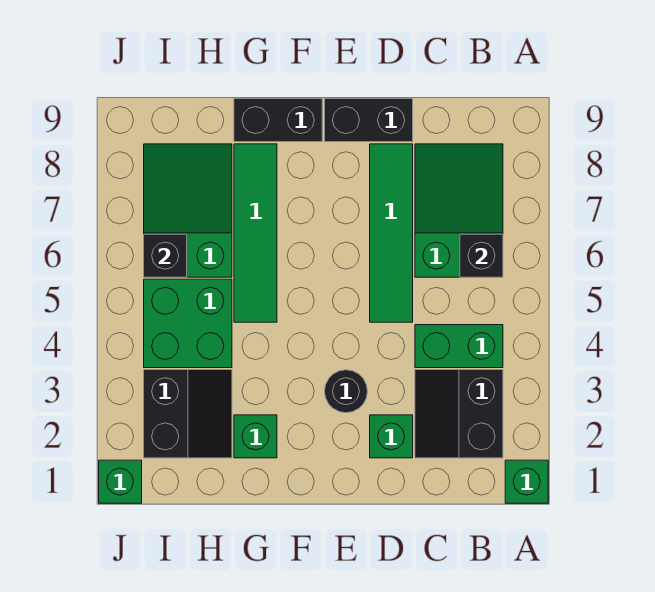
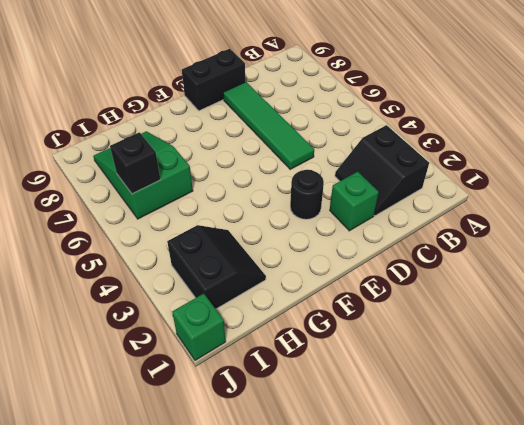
none -> green 1x1 brick [505,460,548,503]
none -> green 1x2 brick [415,325,503,368]
none -> green 2x3 slope [415,144,503,277]

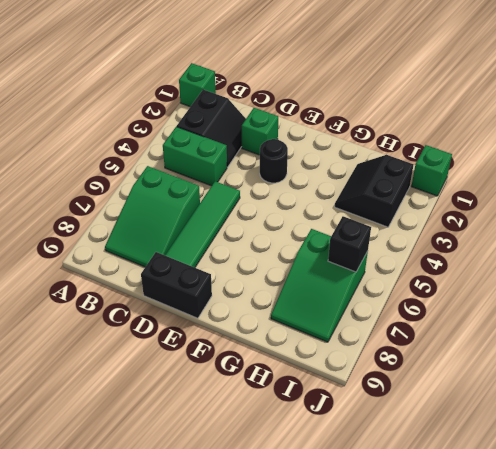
none -> black 1x2 brick [234,99,322,142]
none -> green 1x1 brick [234,415,277,458]
none -> green 1x4 tile [234,144,277,322]

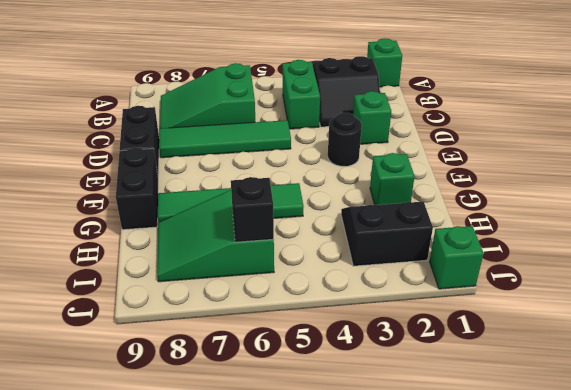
none -> green 2x2 brick [144,279,232,368]
none -> black 1x1 brick [460,234,503,277]

